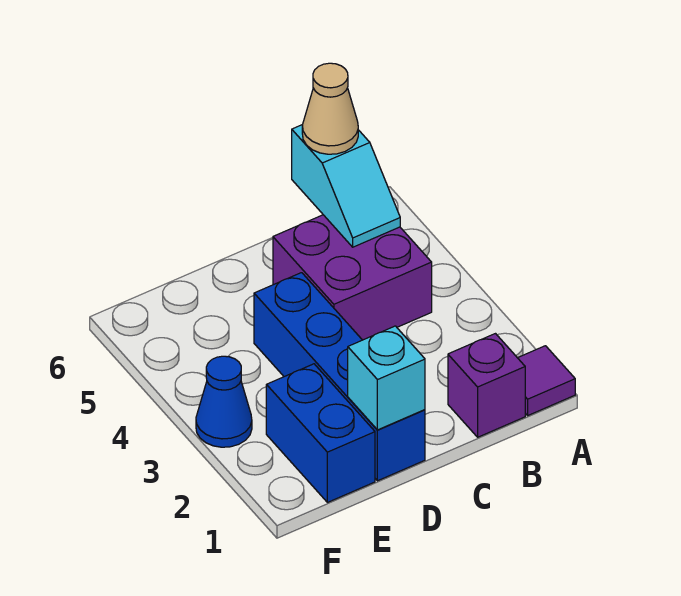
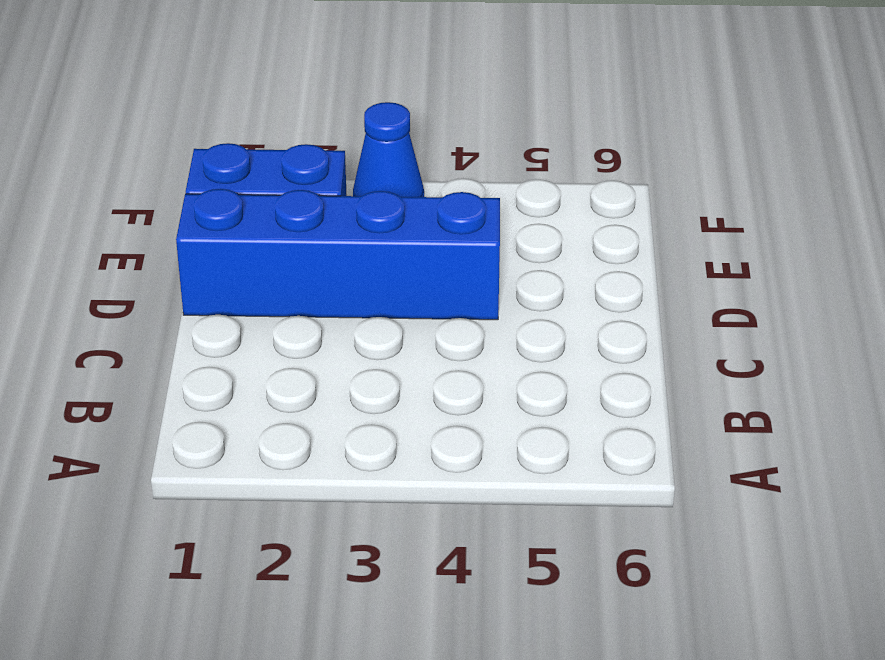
none -> purple 1x1 tile [518,346,575,415]
none -> purple 1x1 brick [448,334,525,437]

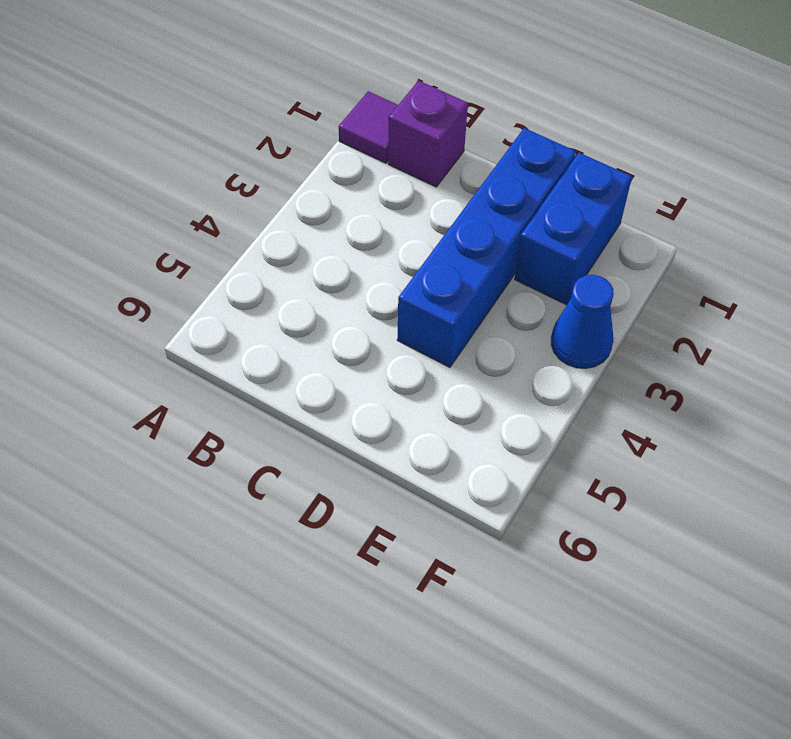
none -> purple 2x2 brick [273,215,432,340]
none -> cyan 1x2 slope [292,125,400,247]

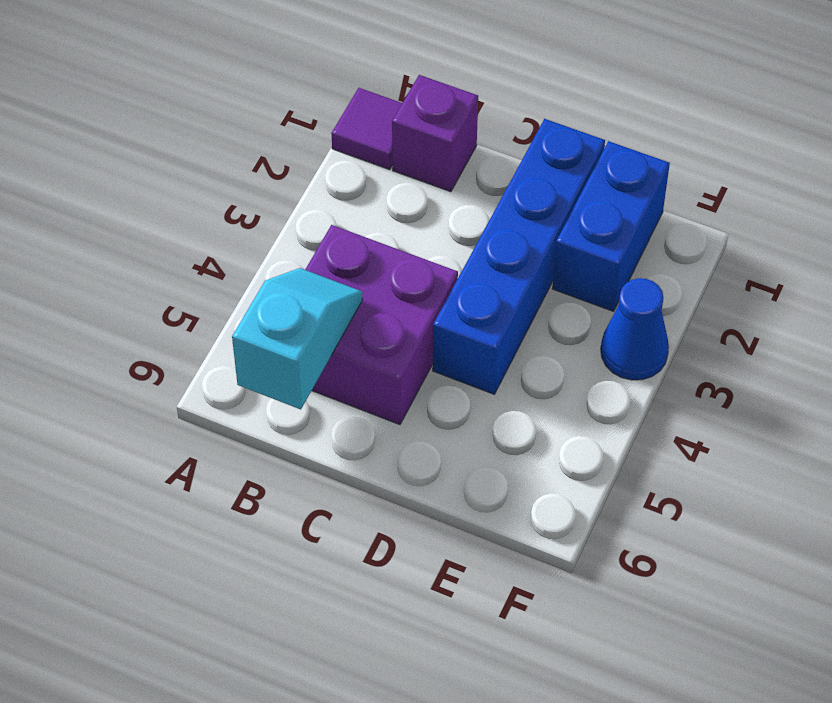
none -> cyan 1x1 brick [348,326,425,430]
none -> tan 1x1 cone [302,63,358,154]

